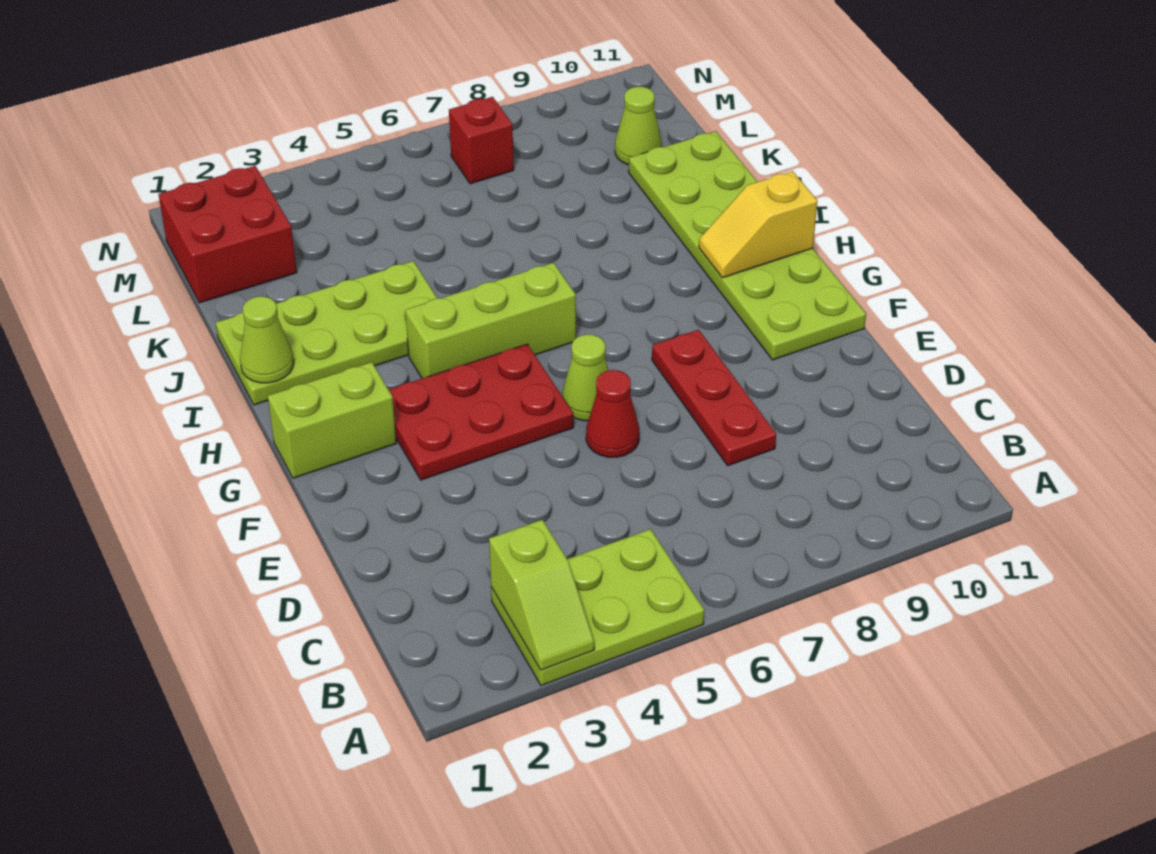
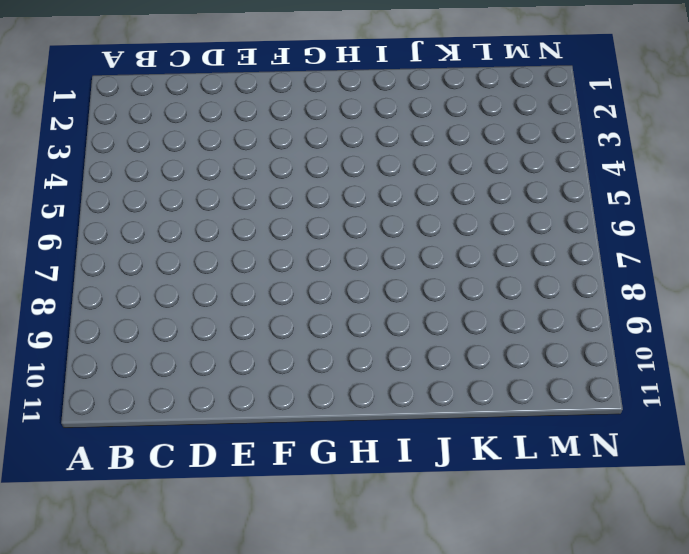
none -> lime 2x3 plate [491,529,704,686]
none -> red 1x3 plate [652,330,776,466]
none -> red 1x1 cone [586,370,639,457]

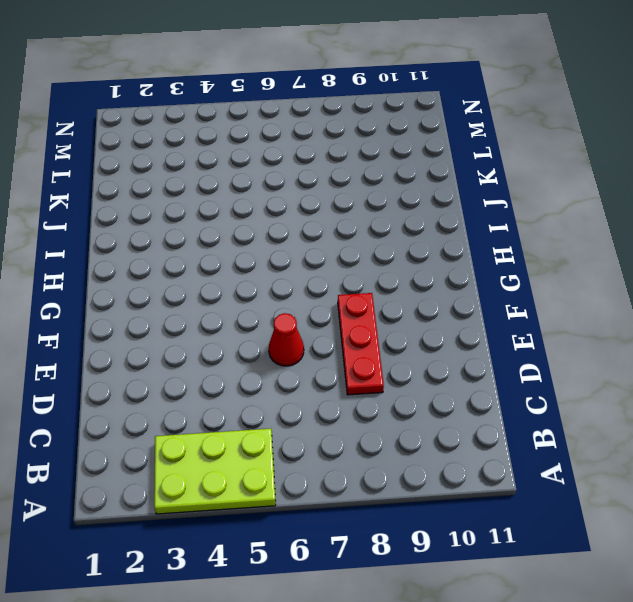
none -> red 2x3 plate [389,344,573,480]
none -> lime 1x1 cone [562,334,609,421]
none -> lime 2x6 plate [629,131,866,360]

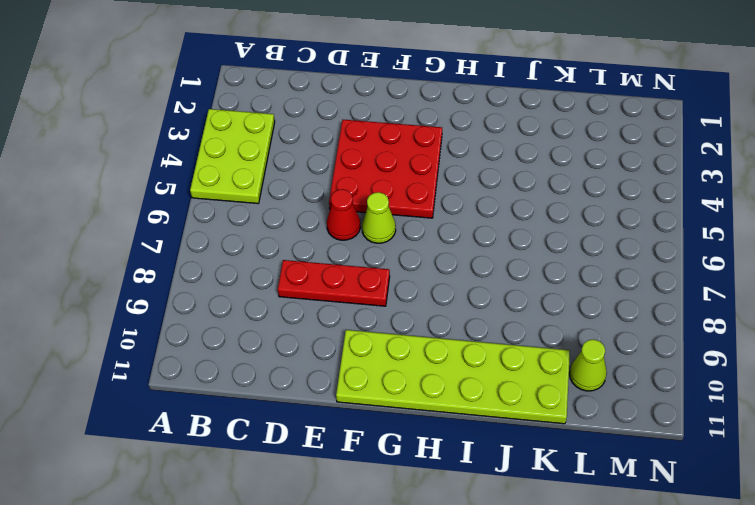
red 3x3 plate [329,120,442,218] -> red 2x3 plate [389,344,573,480]
none -> lime 1x2 brick [268,362,396,478]
none -> lime 1x3 brick [405,263,576,378]
none -> lime 2x4 plate [216,261,437,405]

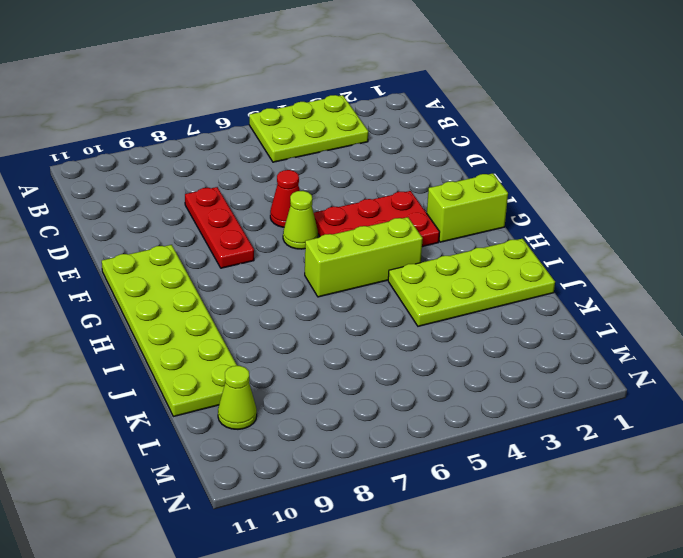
none -> red 2x2 brick [159,166,297,303]
none -> red 1x1 brick [449,97,514,184]
none -> lime 1x2 slope [489,520,594,670]

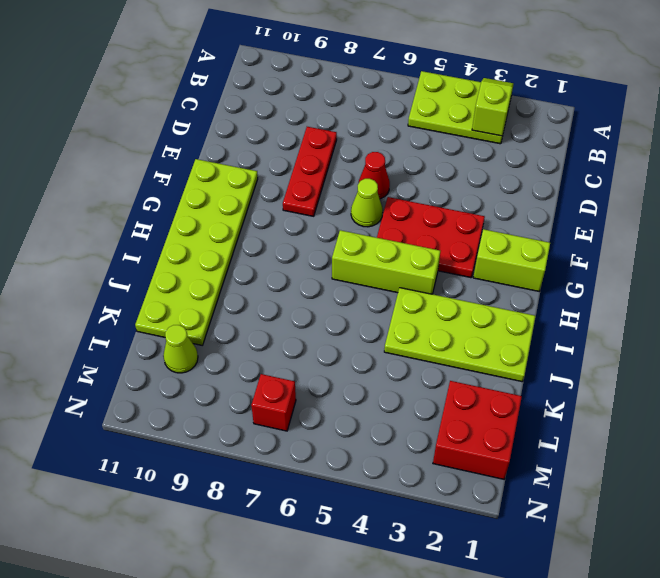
none -> yellow 1x2 slope [699,171,817,278]
none -> lime 1x1 cone [240,296,294,383]

